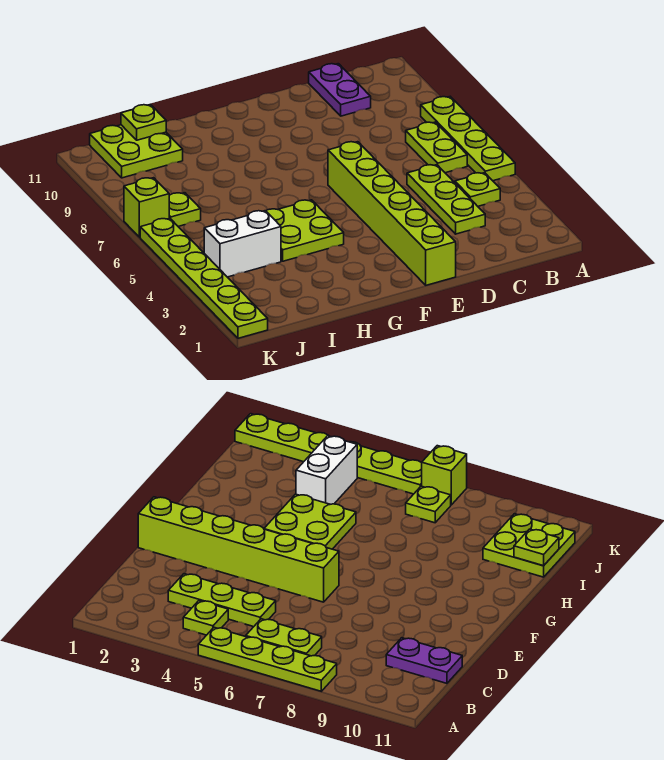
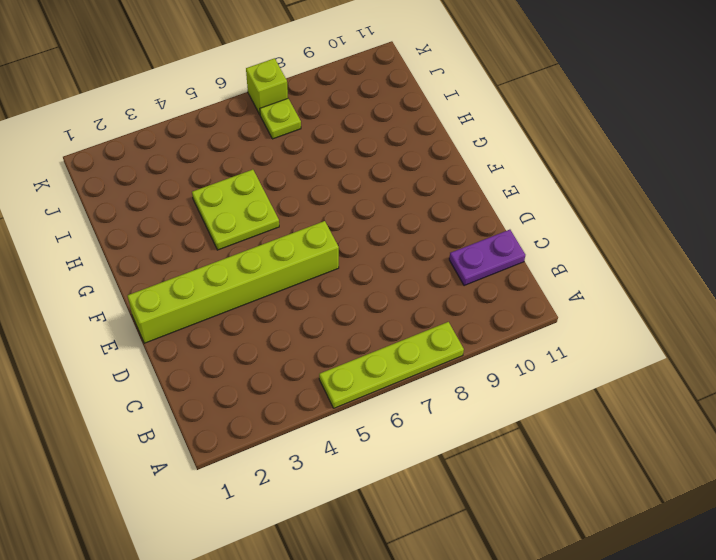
none -> lime 1x1 plate [455,173,500,206]
none -> lime 1x2 plate [406,122,467,173]
none -> lime 1x3 plate [407,165,485,234]

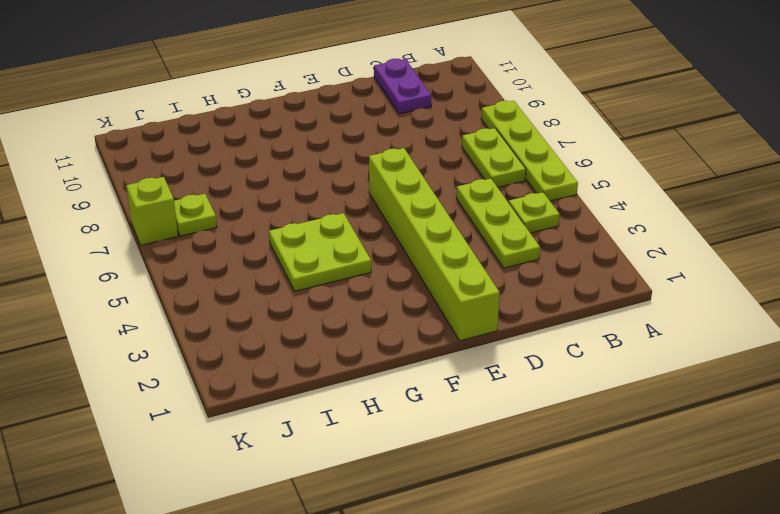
none -> white 1x2 brick [204,211,281,277]
none -> lime 2x2 plate [90,125,183,178]
none -> lime 1x6 plate [140,218,268,338]

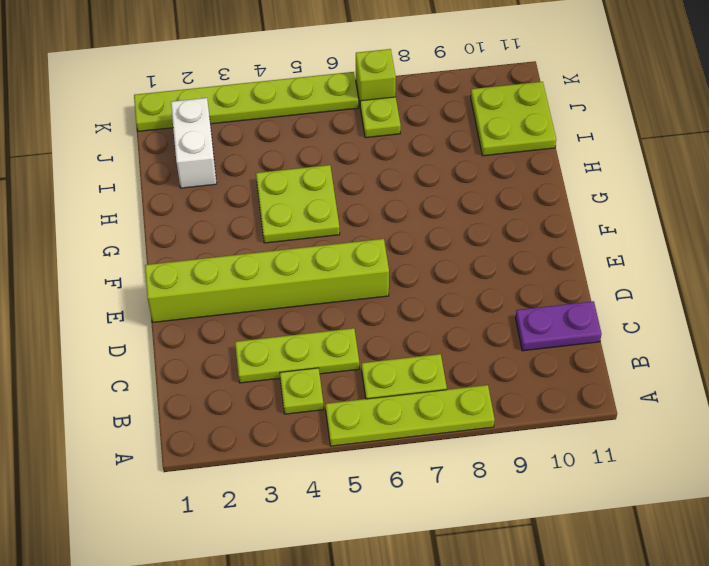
white 1x2 brick [171,98,217,188] -> white 1x2 brick moved to [204,211,281,277]
none -> lime 1x1 plate [121,105,166,140]

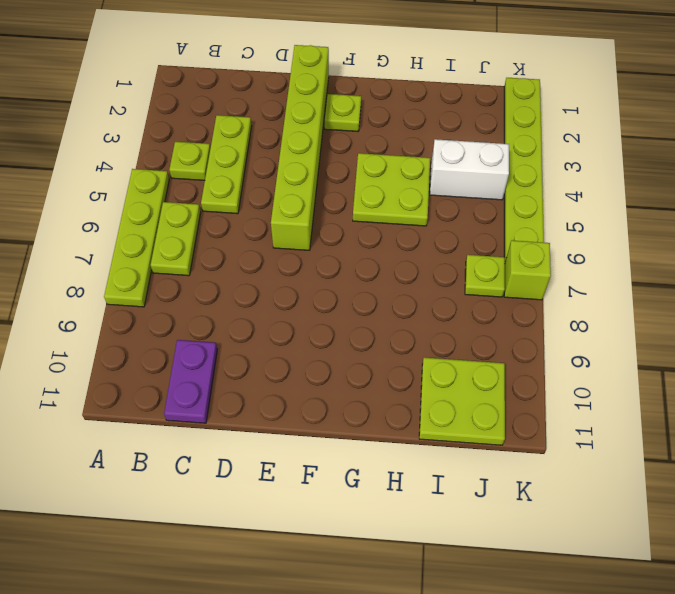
lime 1x1 plate [325,94,361,131] -> lime 1x1 plate moved to [121,105,166,140]

